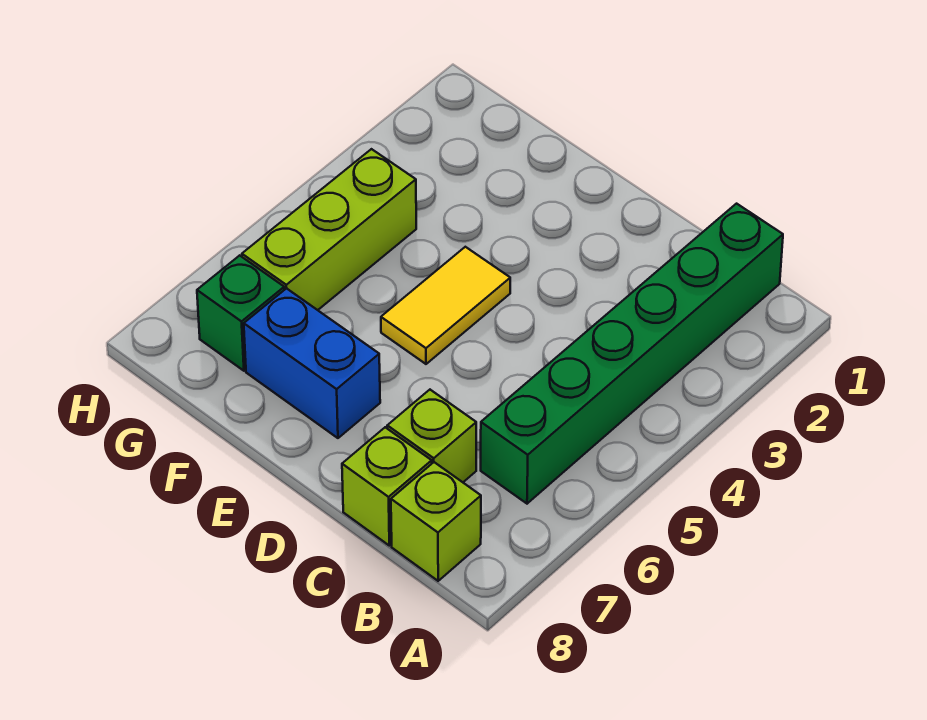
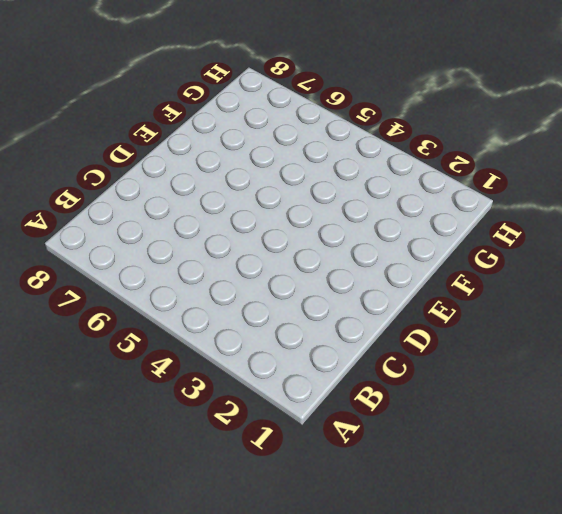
none -> green 1x6 brick [481,204,783,504]
none -> lime 1x1 brick [391,462,481,581]

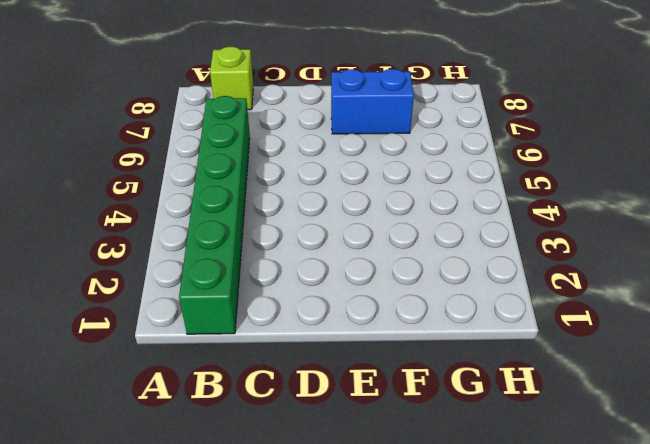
none -> lime 1x1 brick [387,390,476,482]
none -> lime 1x1 brick [342,427,432,546]

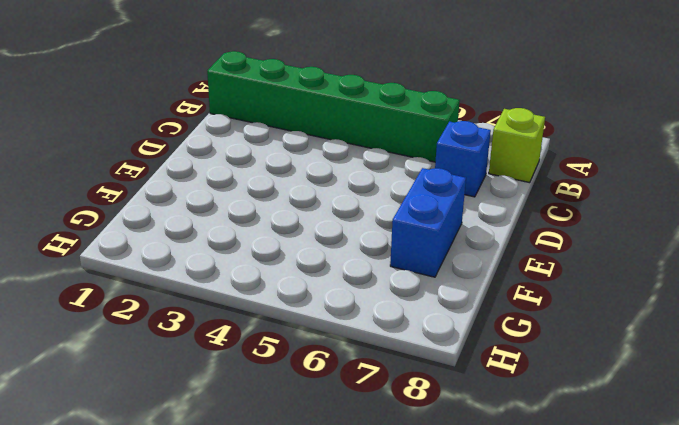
blue 1x1 brick [435,121,491,197] -> lime 1x1 brick [387,390,476,482]
none -> lime 1x1 brick [342,427,432,546]
none -> yellow 1x2 tile [381,247,510,364]

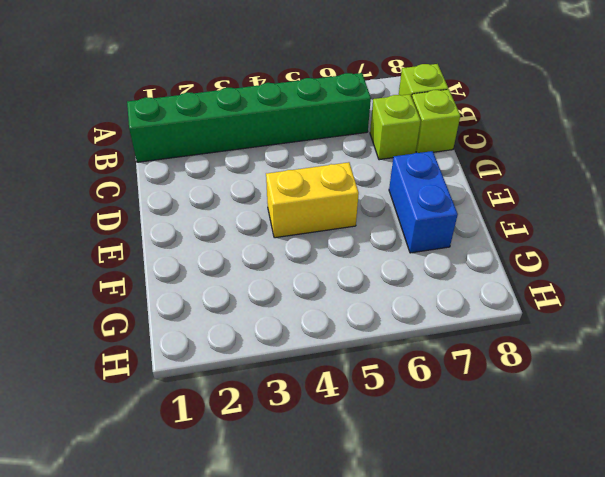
yellow 1x2 brick [266,162,359,238] -> yellow 1x2 tile [381,247,510,364]
none -> lime 1x3 brick [242,149,416,310]
none -> green 1x1 brick [197,255,284,371]

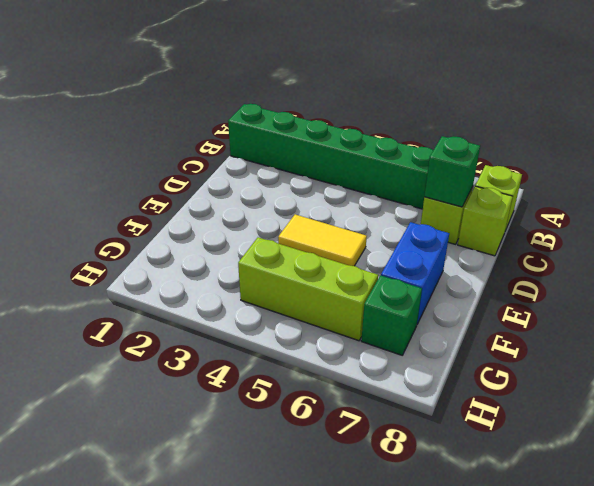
green 1x1 brick [424,136,480,207] -> none

